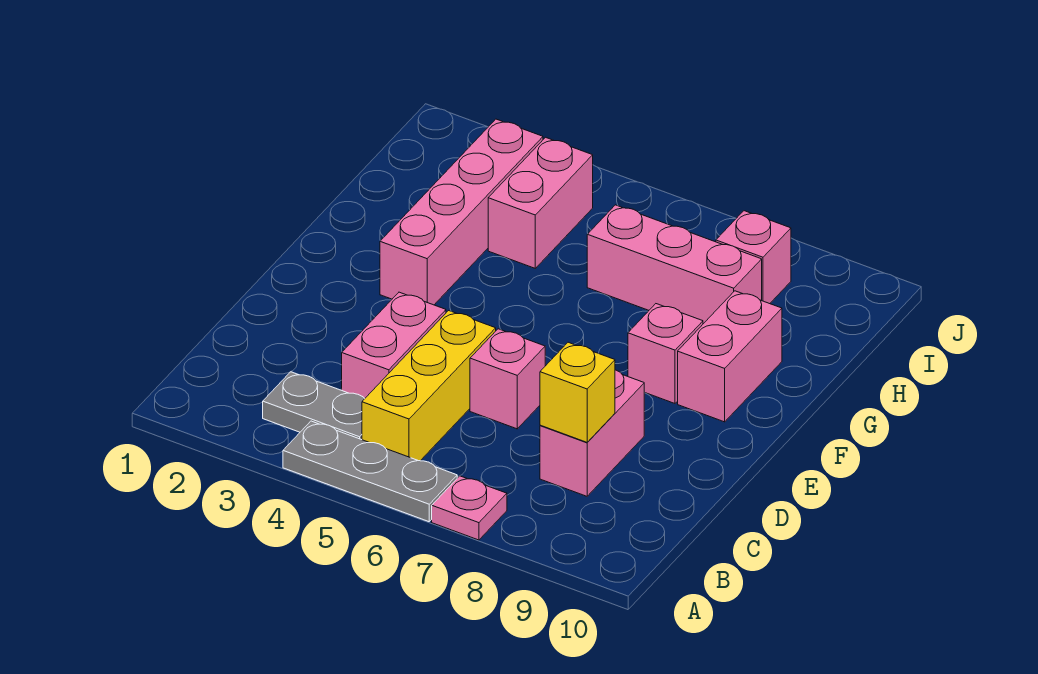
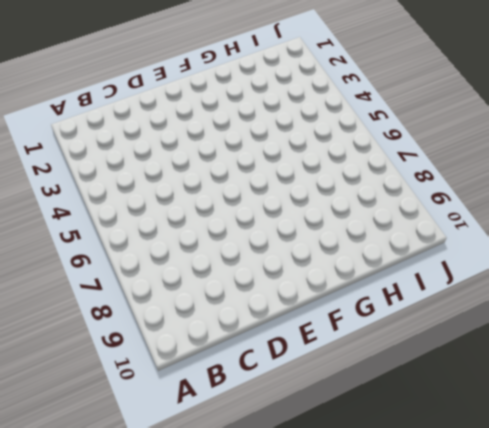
none -> grey 1x3 plate [283,421,457,522]
none -> pink 1x1 plate [432,476,507,540]
none -> grey 1x2 plate [263,372,365,440]

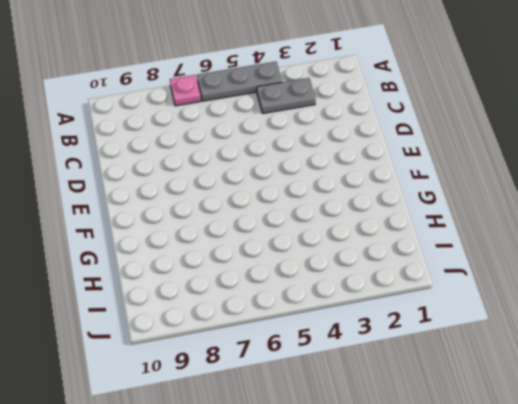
none -> yellow 1x3 brick [362,311,496,461]
none -> pink 1x2 brick [342,292,446,398]
none -> pink 1x2 brick [540,370,644,496]

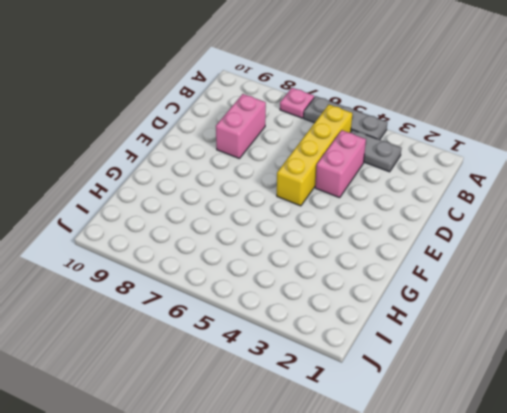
yellow 1x4 brick [277,104,352,206] -> yellow 1x3 brick [362,311,496,461]
none -> pink 1x1 brick [470,329,545,429]
none -> pink 1x4 brick [380,119,543,305]
none -> pink 1x1 brick [628,304,703,403]

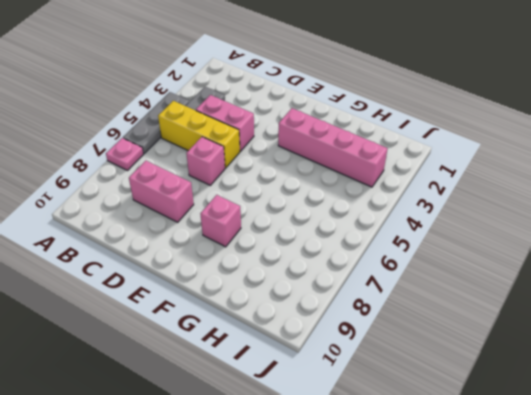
none -> pink 1x2 brick [678,291,782,422]
none -> pink 1x2 brick [488,137,593,268]
none -> pink 1x3 brick [587,205,762,324]

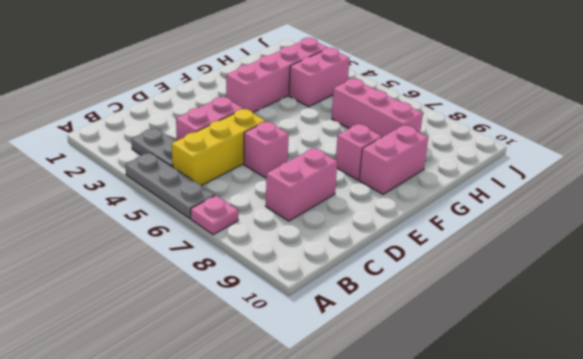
none -> pink 1x1 brick [716,211,791,304]
none -> yellow 1x1 brick [540,342,615,442]

